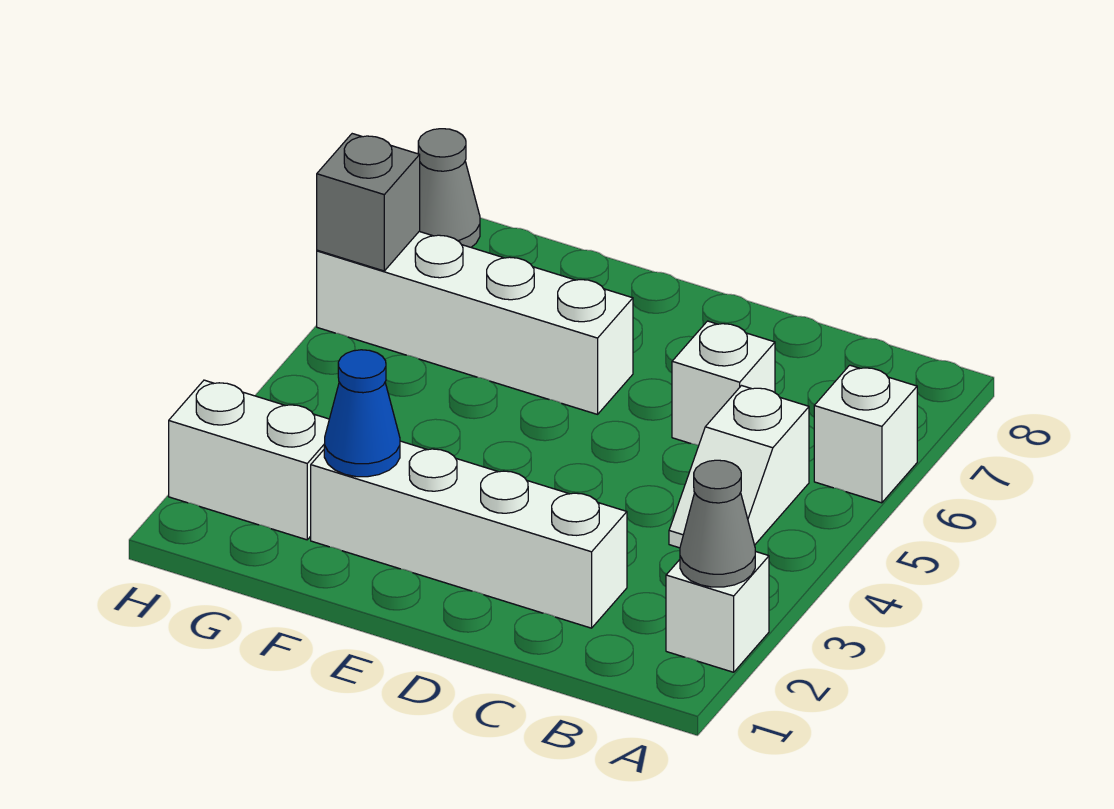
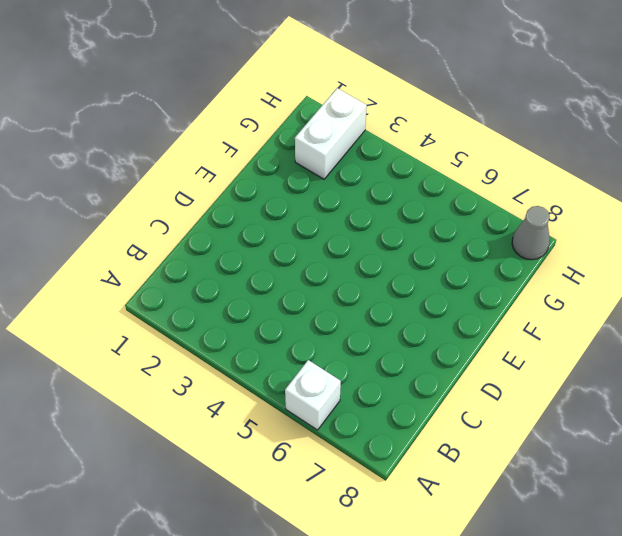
none -> white 1x1 brick [666,551,769,672]
none -> white 1x2 slope [669,386,809,548]

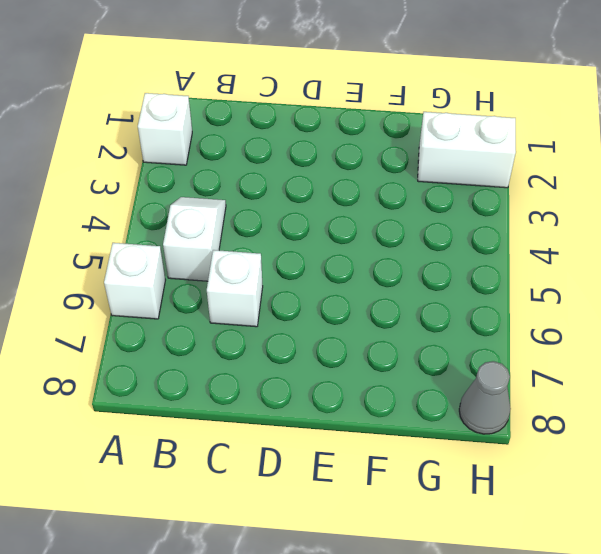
none -> white 1x4 brick [311,441,627,628]
none -> white 1x4 brick [317,232,633,414]

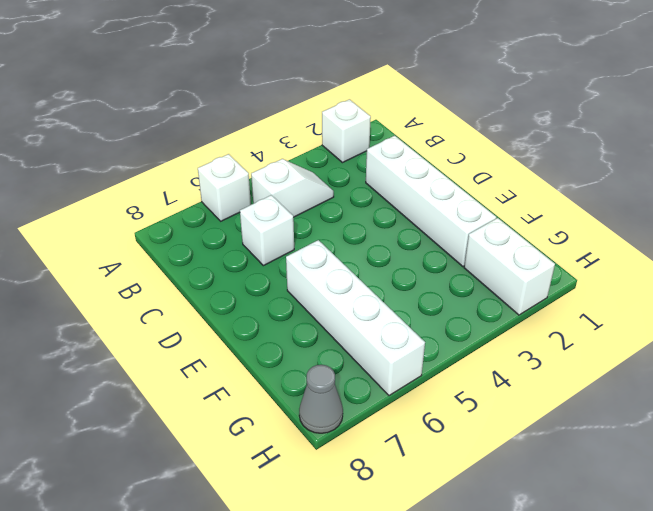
none -> grey 1x1 cone [680,460,755,587]
none -> blue 1x1 cone [324,350,400,477]

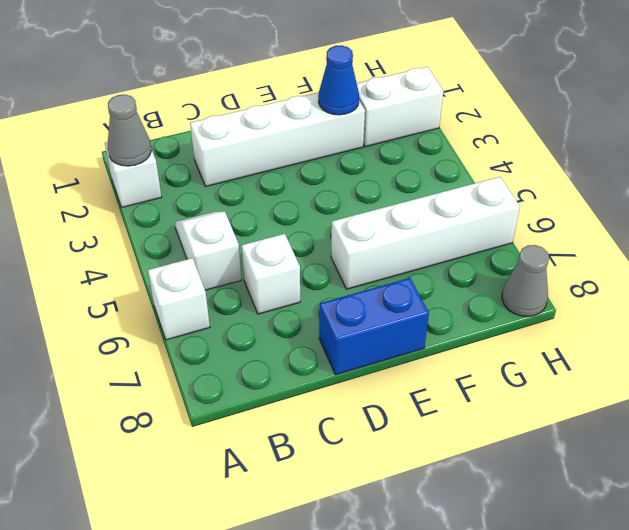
blue 1x2 brick [319,278,429,375] -> none
none -> grey 1x1 brick [317,134,420,271]

